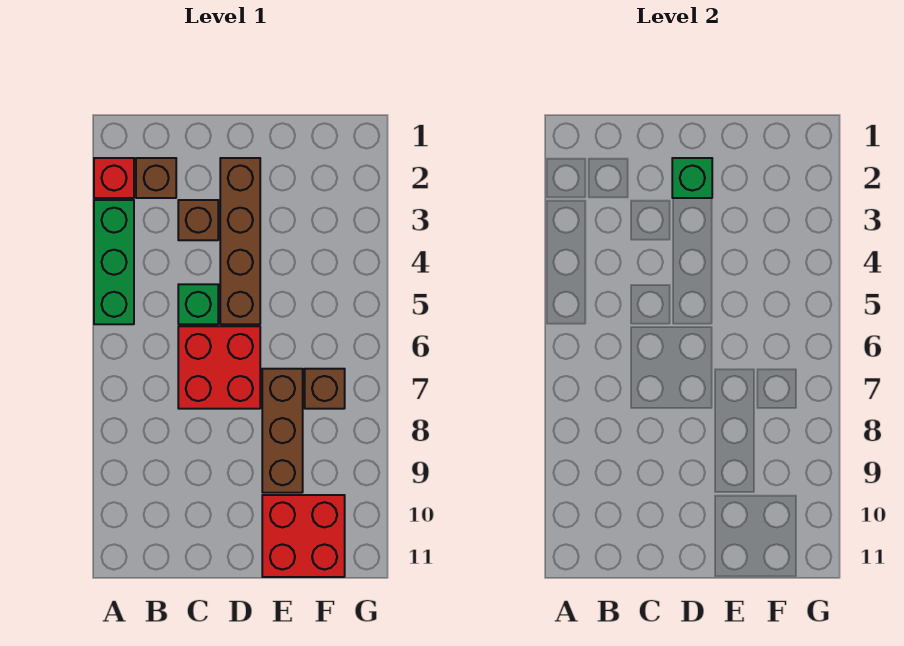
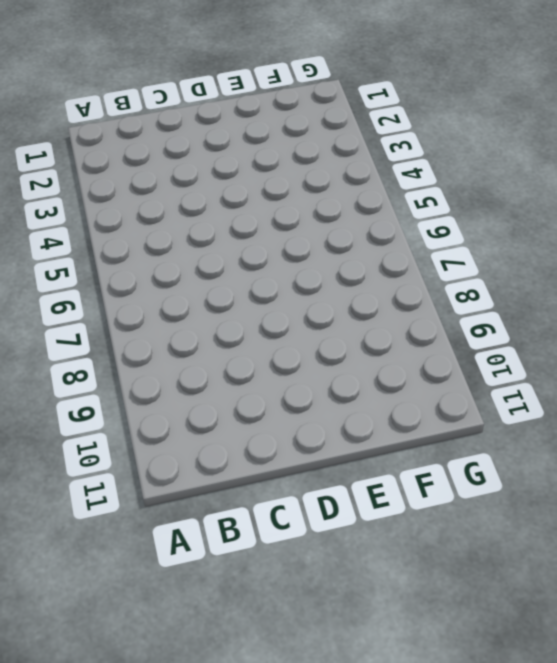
none -> red 1x1 brick [94,158,134,198]
none -> green 1x3 brick [94,200,134,324]

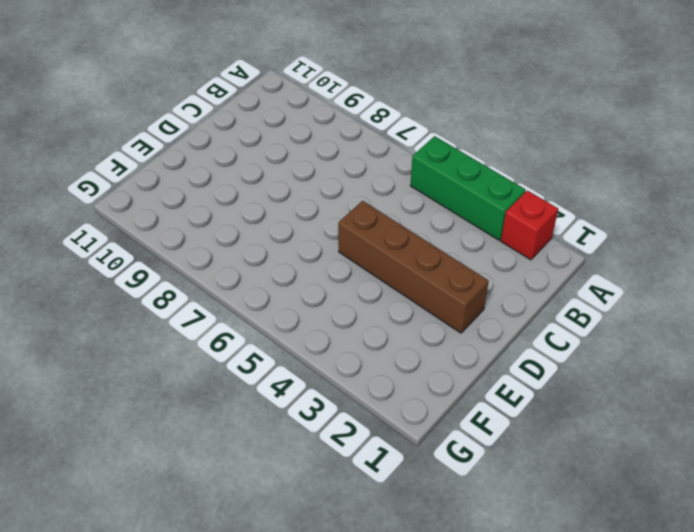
none -> brown 1x1 brick [136,158,176,198]
none -> brown 1x1 brick [178,200,218,240]

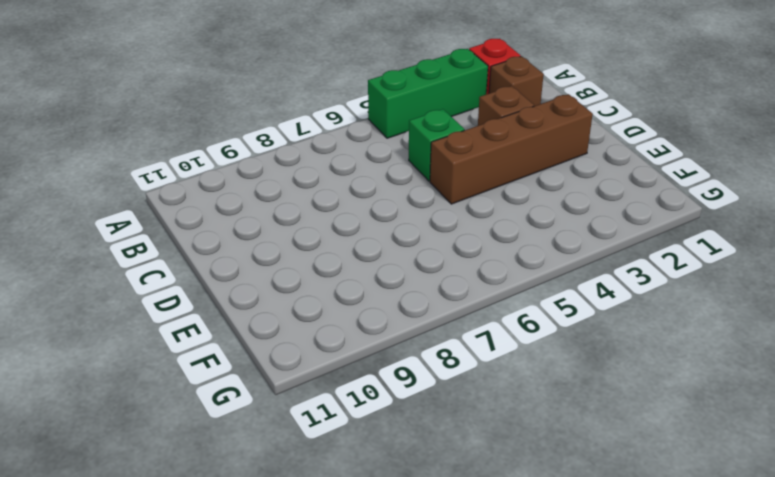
none -> red 2x2 brick [178,326,260,409]
none -> brown 1x3 brick [262,369,303,493]

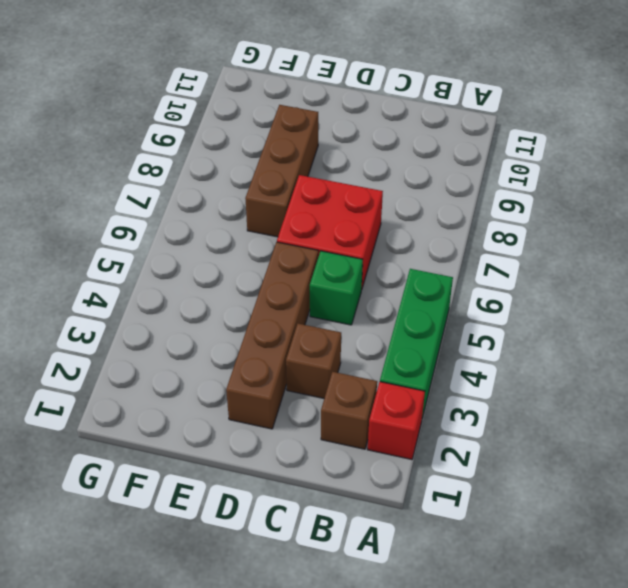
none -> red 2x2 brick [262,495,345,577]
none -> brown 1x1 brick [305,369,345,409]

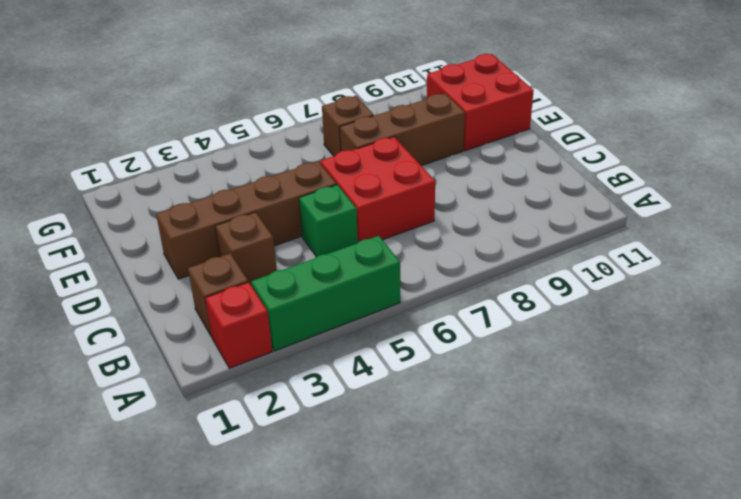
none -> green 1x1 brick [672,158,712,198]

